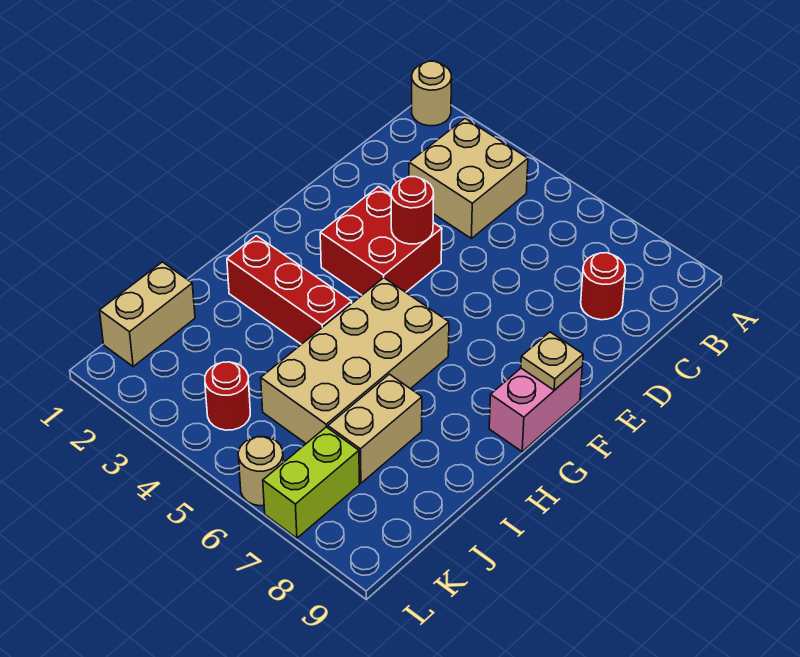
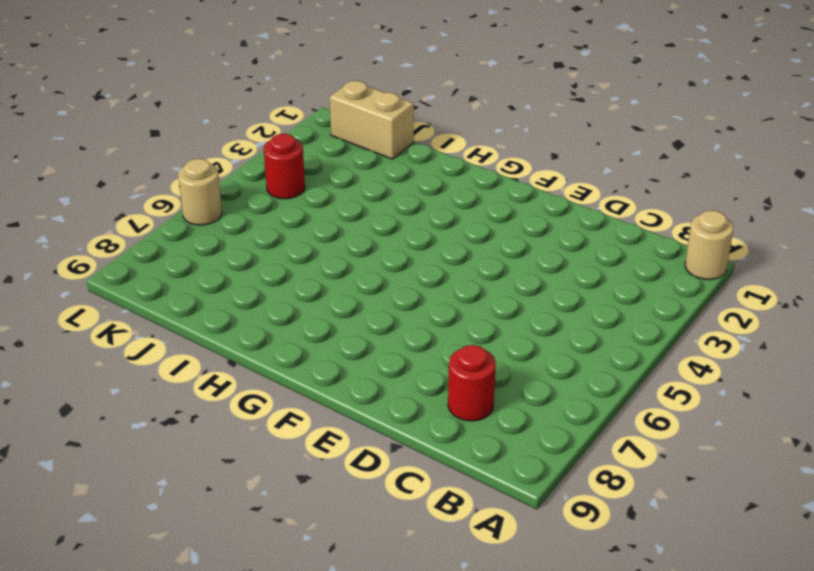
none -> tan 2x2 brick [409,119,528,238]
none -> red 2x2 brick [320,187,442,295]
none -> pink 1x2 brick [489,367,582,452]

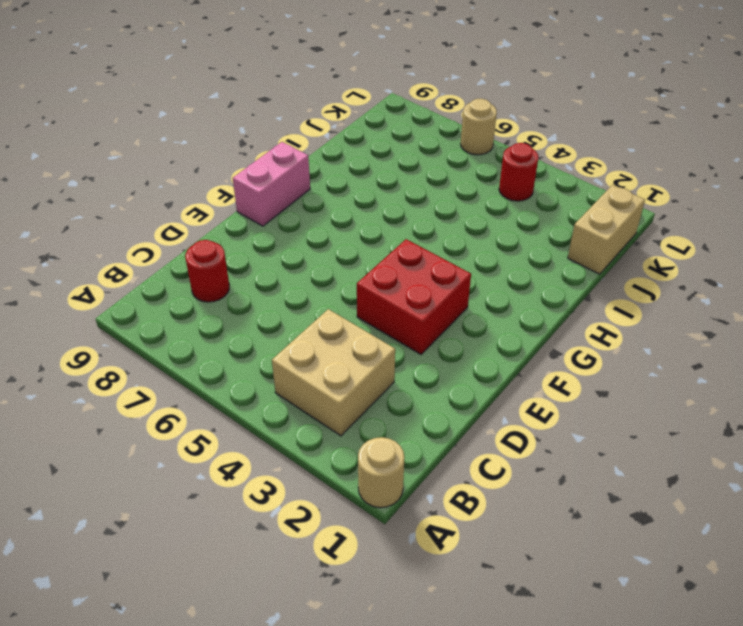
none -> tan 2x4 brick [261,278,449,443]
none -> red 1x3 brick [227,236,352,344]
none -> tan 1x2 brick [328,374,422,483]

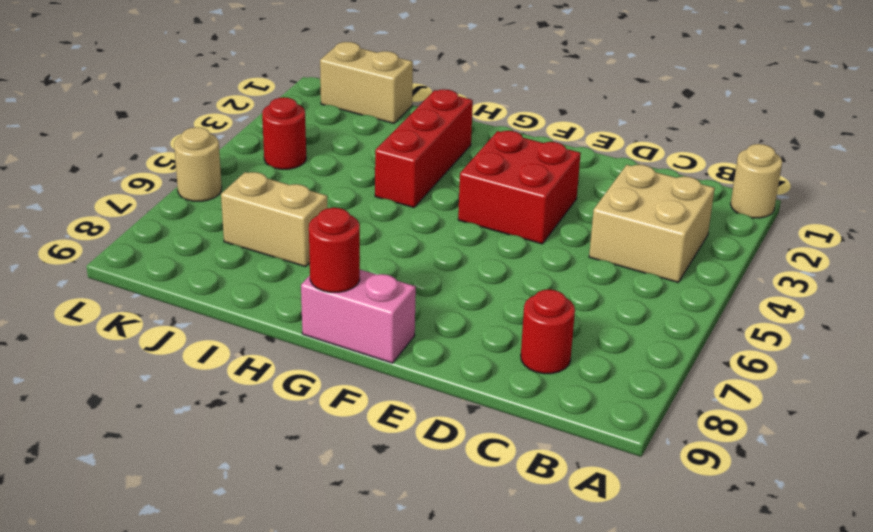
red 1x1 round brick [309,208,360,292] -> red 1x1 round brick moved to [391,177,434,244]
none -> tan 2x4 brick [261,278,449,443]
none -> lime 1x2 brick [263,427,360,538]
none -> tan 1x1 plate [521,332,583,390]

